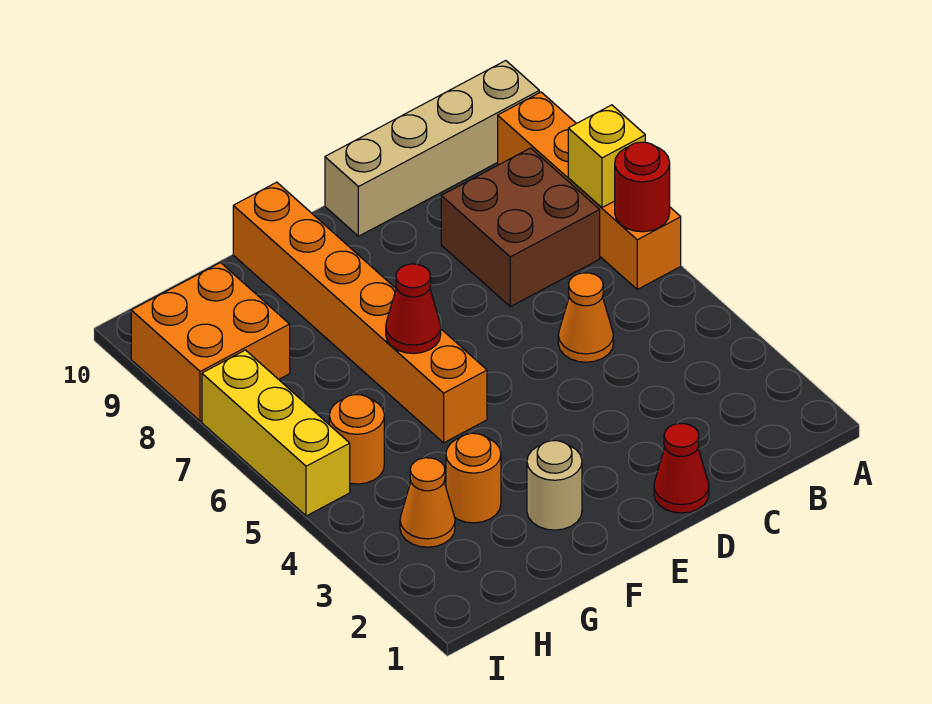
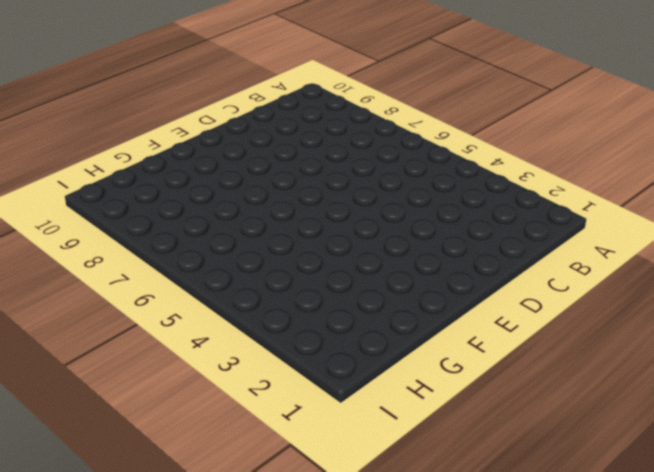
none -> orange 1x4 brick [498,92,681,289]
none -> tan 1x4 brick [325,61,539,236]
none -> brown 2x2 brick [441,148,600,307]

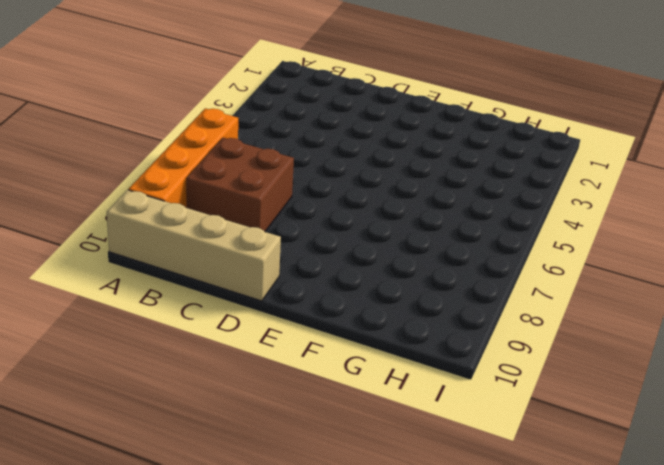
none -> orange 1x1 cone [558,273,613,362]
none -> red 1x1 cone [654,424,709,513]
none -> tan 1x1 round brick [527,441,582,530]

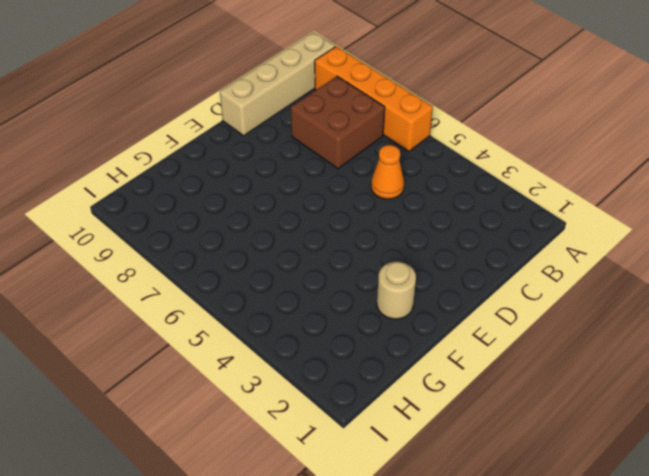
none -> red 1x1 cone [654,424,709,513]
none -> orange 1x6 brick [233,182,487,443]
none -> orange 1x1 round brick [446,433,501,523]

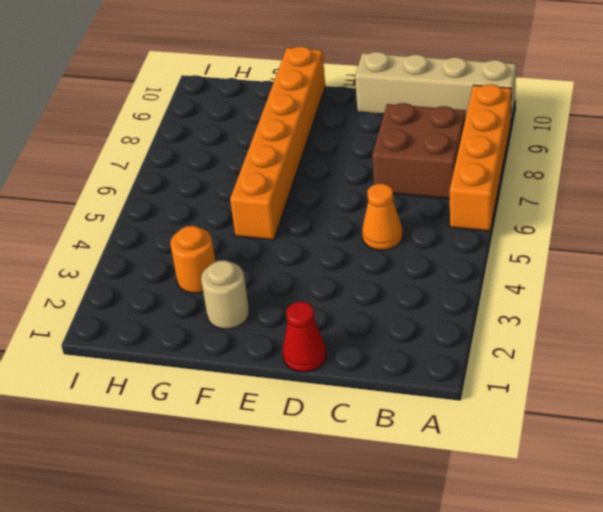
none -> orange 1x1 cone [400,458,455,547]
none -> orange 1x1 round brick [329,395,384,484]
none -> orange 2x2 brick [131,263,290,421]

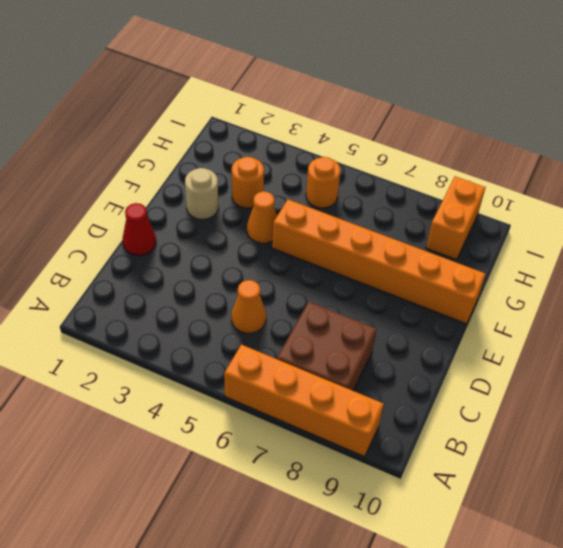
orange 1x1 cone [247,191,277,243] -> orange 1x1 cone moved to [400,458,455,547]
orange 1x2 brick [426,176,486,260] -> orange 2x2 brick [131,263,290,421]
none -> tan 1x4 brick [325,61,539,236]
none -> yellow 1x3 brick [202,350,350,516]
none -> red 1x1 round brick [615,142,670,232]

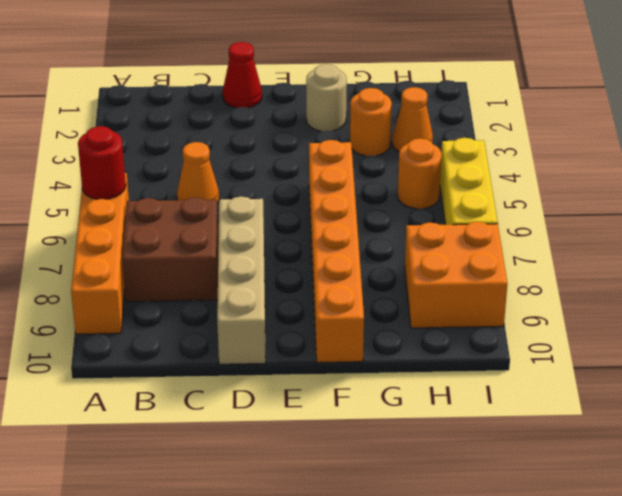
tan 1x4 brick [217,197,266,364] -> tan 1x4 brick turned to [325,61,539,236]
none -> yellow 1x1 brick [568,105,645,207]
none -> red 1x1 cone [386,264,441,354]

